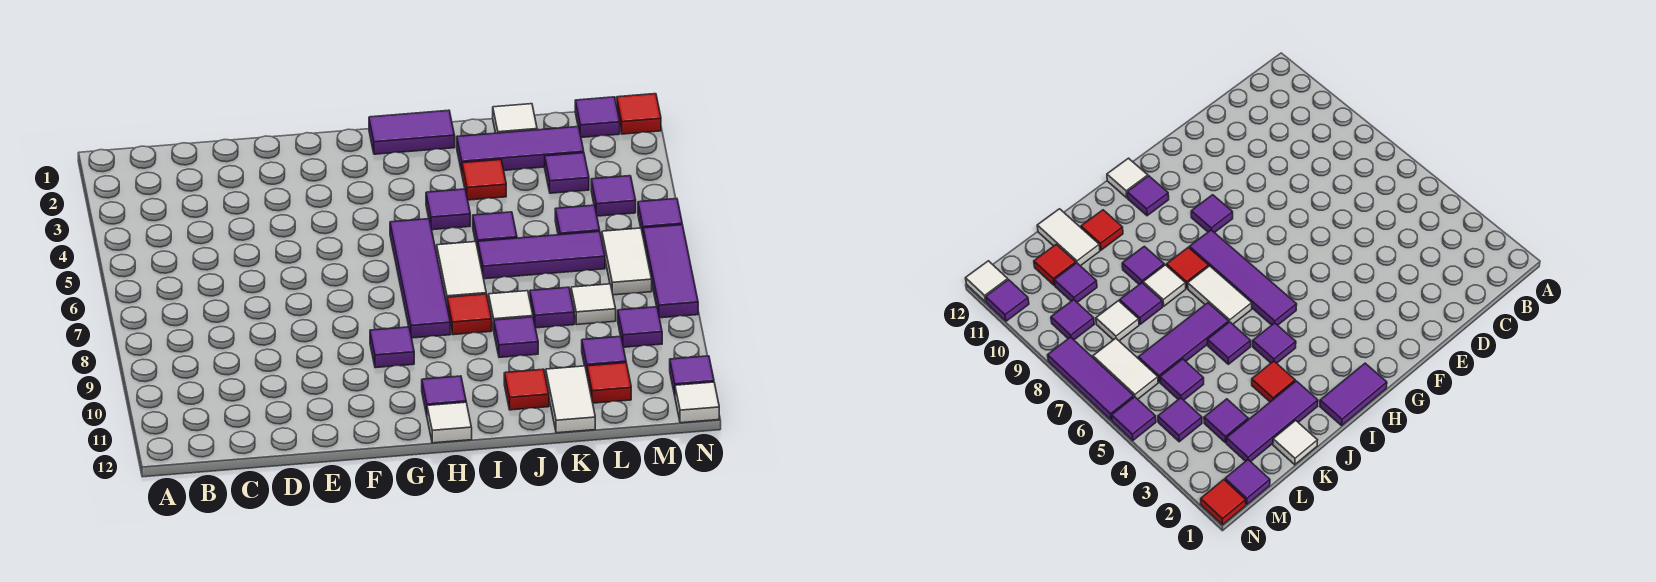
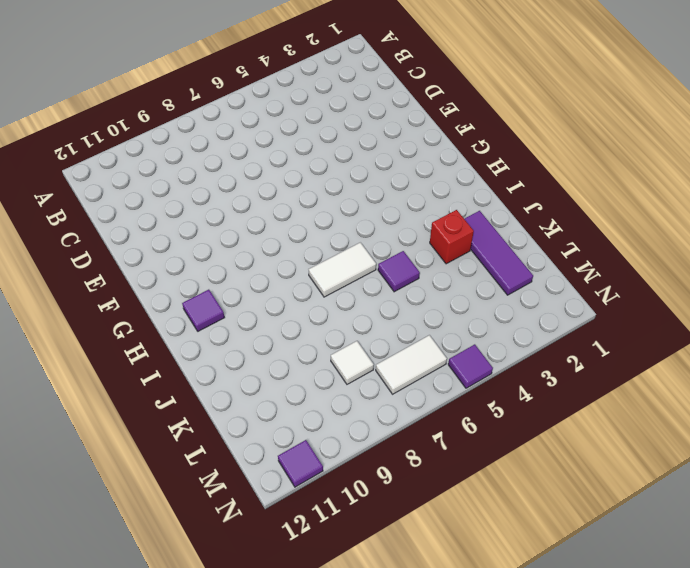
red 1x1 brick [430,210,474,264] -> red 1x1 tile [462,160,506,200]
none -> purple 1x1 tile [370,327,414,368]
none -> purple 1x2 tile [369,110,455,154]
none -> purple 1x4 tile [390,219,450,338]
none -> white 1x1 tile [427,402,472,443]

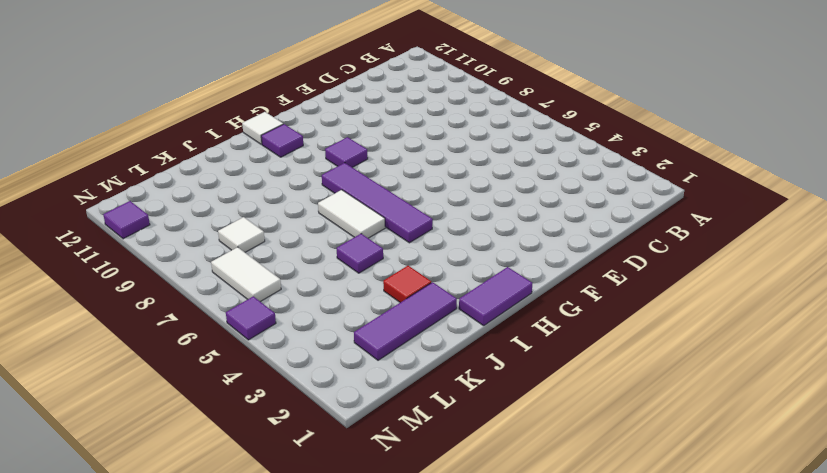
none -> purple 1x1 tile [426,189,470,230]
none -> red 1x1 tile [447,294,492,335]
none -> purple 1x3 tile [478,231,605,279]
none -> white 1x1 tile [489,291,533,330]

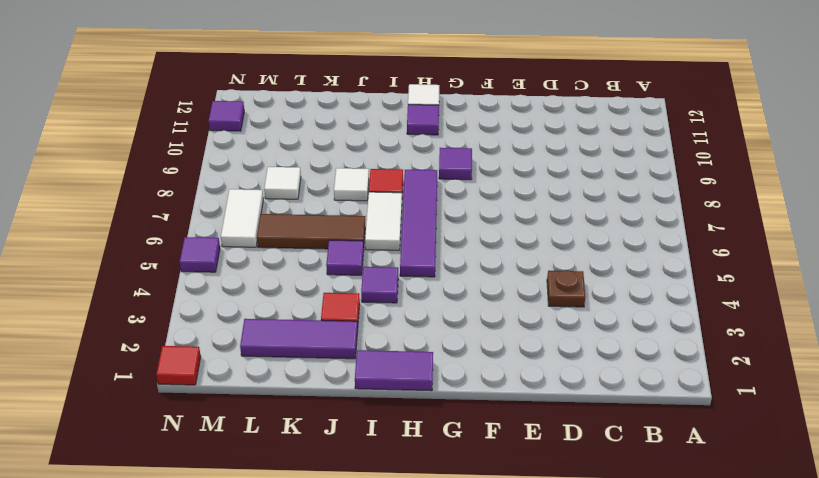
brown 1x1 plate [547,270,585,307] -> none
brown 1x3 tile [257,214,365,249] -> purple 1x3 tile [478,231,605,279]
none -> purple 1x1 tile [494,317,538,357]
none -> red 1x1 tile [504,369,549,410]
none -> white 1x1 tile [493,104,537,133]
none -> purple 1x1 tile [530,287,574,328]

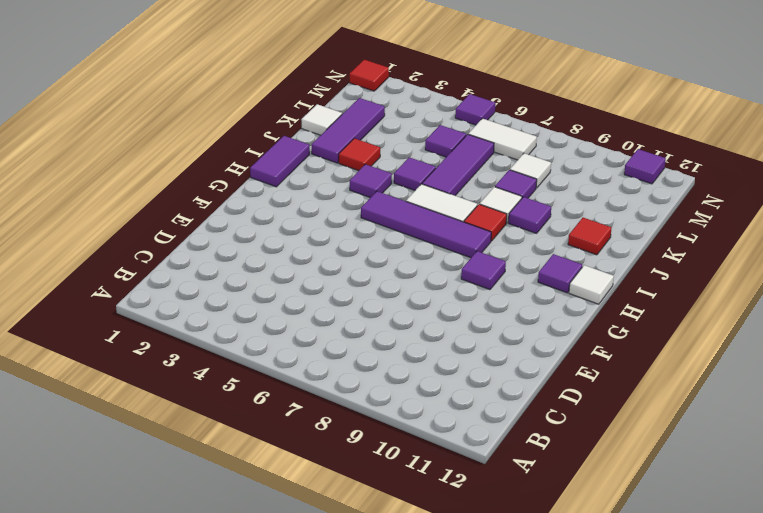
none -> white 1x2 tile [546,366,595,433]
none -> purple 1x1 tile [545,153,589,193]
none -> purple 1x1 tile [582,336,626,373]
none -> red 1x1 tile [587,363,631,403]

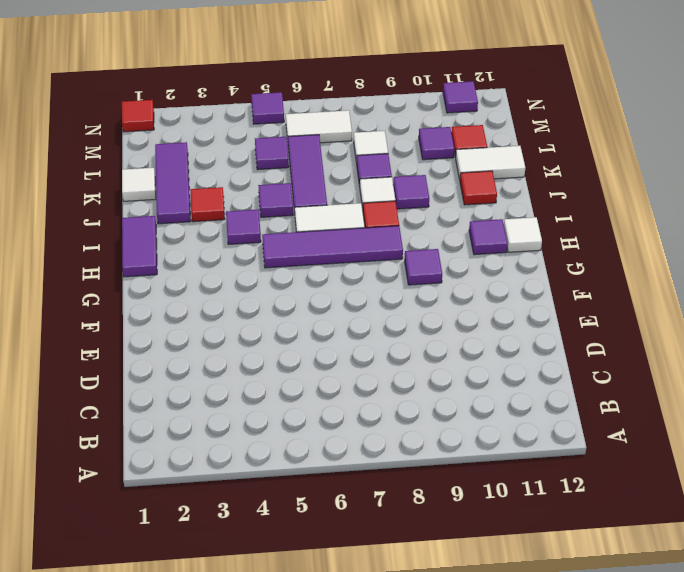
none -> purple 1x1 tile [545,153,589,193]
none -> purple 1x1 tile [575,97,620,137]
none -> purple 1x1 tile [591,176,636,216]
none -> purple 1x1 tile [618,307,662,347]

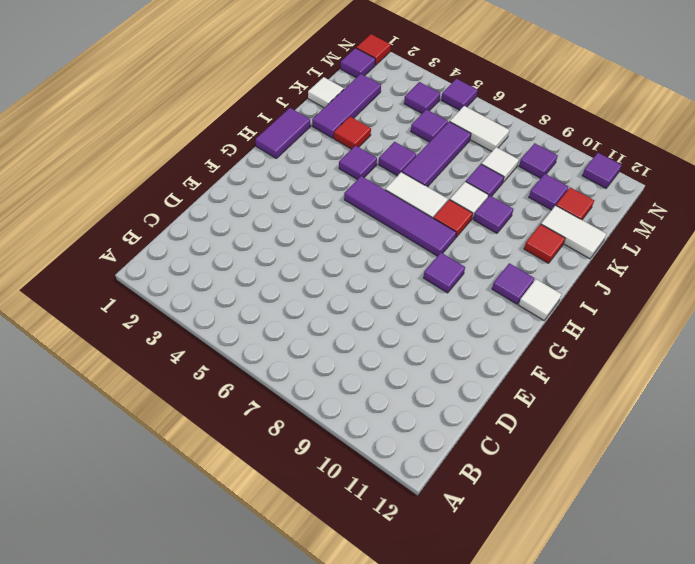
none -> purple 1x1 tile [545,153,589,193]
none -> purple 1x3 tile [643,225,698,318]
none -> white 1x1 tile [675,382,719,423]

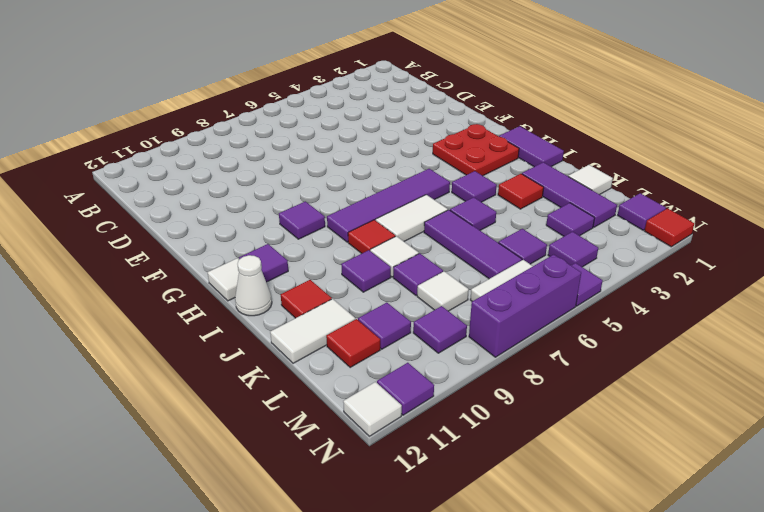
red 2x2 plate [433,124,519,176] -> none
white 1x1 cone [235,255,272,316] -> none
purple 1x3 brick [469,255,581,357] -> purple 1x3 tile [643,225,698,318]

